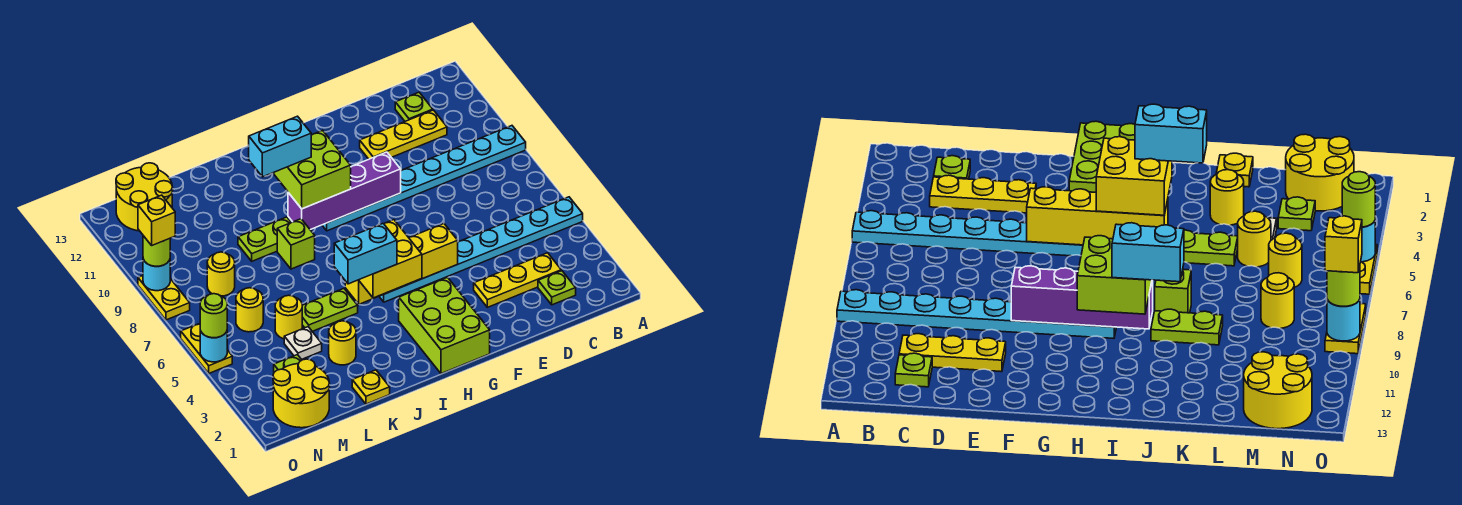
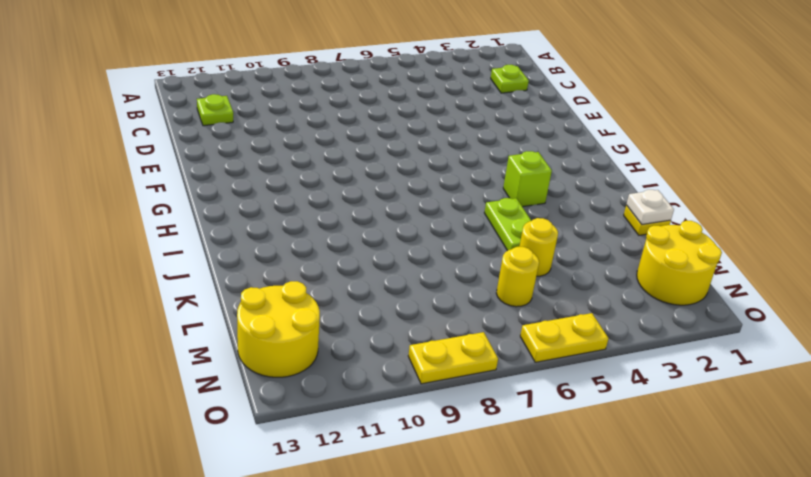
lime 1x1 brick [503,151,552,207] -> lime 1x1 brick moved to [277,219,315,269]
white 1x1 plate [626,190,674,225] -> white 1x1 plate moved to [284,327,322,359]
none -> cyan 1x8 plate [379,197,583,302]
none -> cyan 1x8 plate [322,126,526,231]
none -> yellow 1x3 plate [474,253,561,307]
none -> yellow 1x3 plate [360,110,447,159]

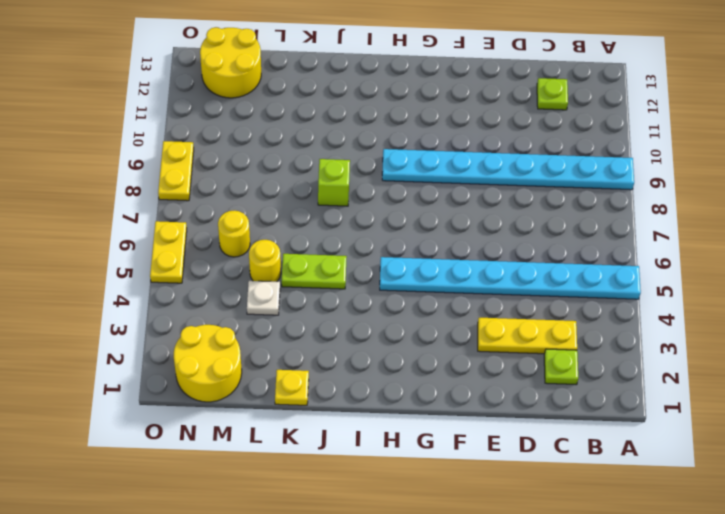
none -> yellow 1x3 plate [360,110,447,159]
none -> lime 2x3 brick [399,277,490,374]
none -> lime 1x2 plate [238,217,291,261]
none -> yellow 1x1 round brick [329,321,356,365]

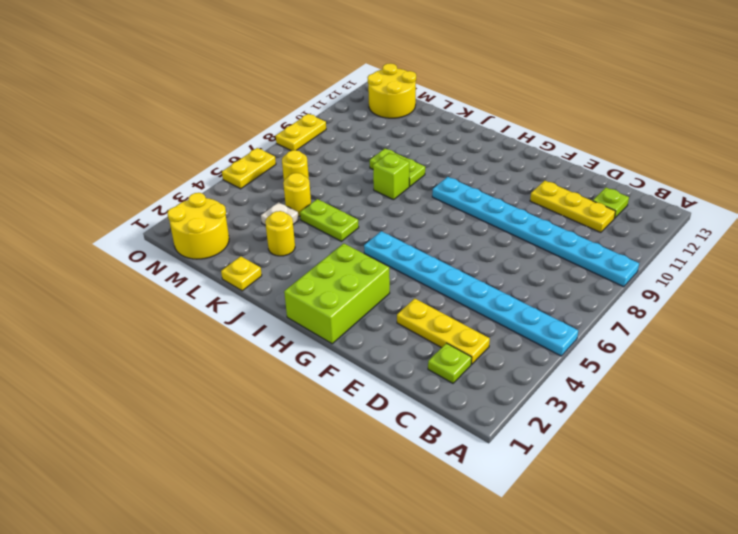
none -> lime 1x1 plate [274,355,302,372]
none -> yellow 1x1 round brick [207,252,235,296]
none -> yellow 1x4 brick [345,224,458,304]
none -> purple 1x4 brick [288,152,401,230]

